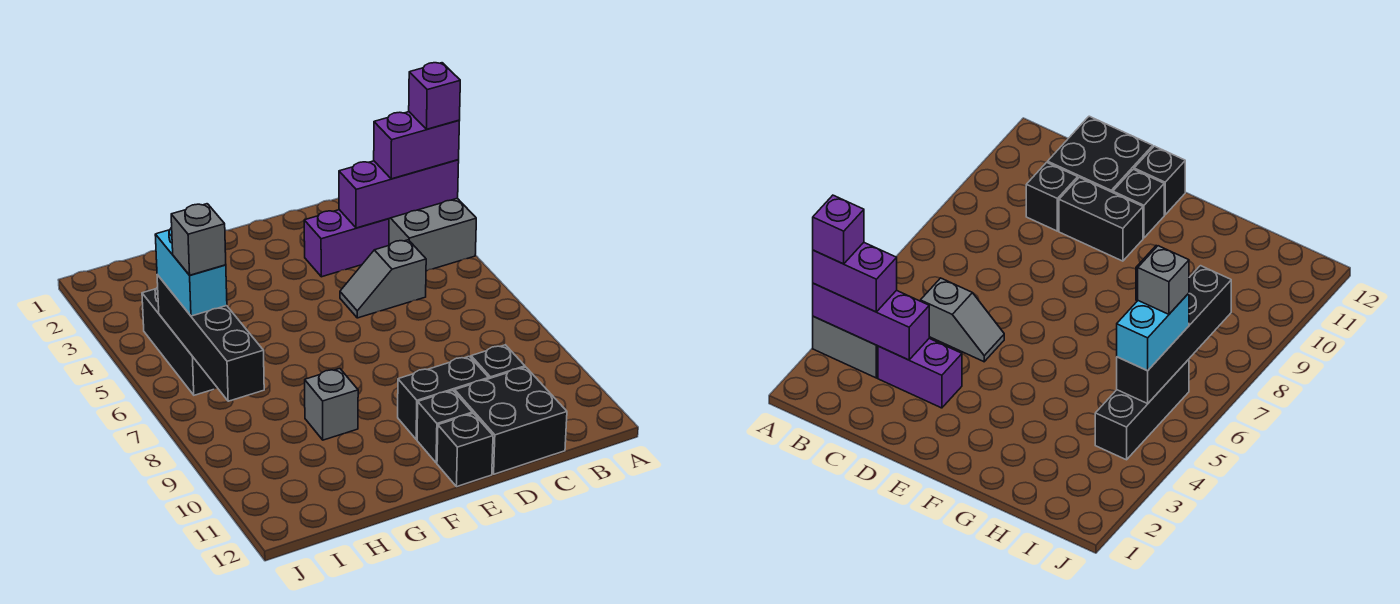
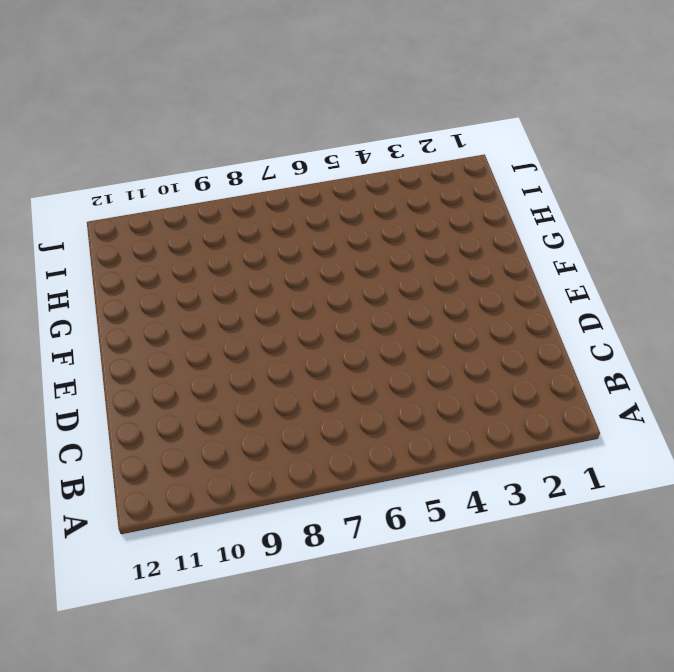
none -> grey 2x2 brick [389,198,476,271]
none -> purple 1x2 brick [304,210,389,277]
none -> grey 1x2 slope [340,240,426,318]

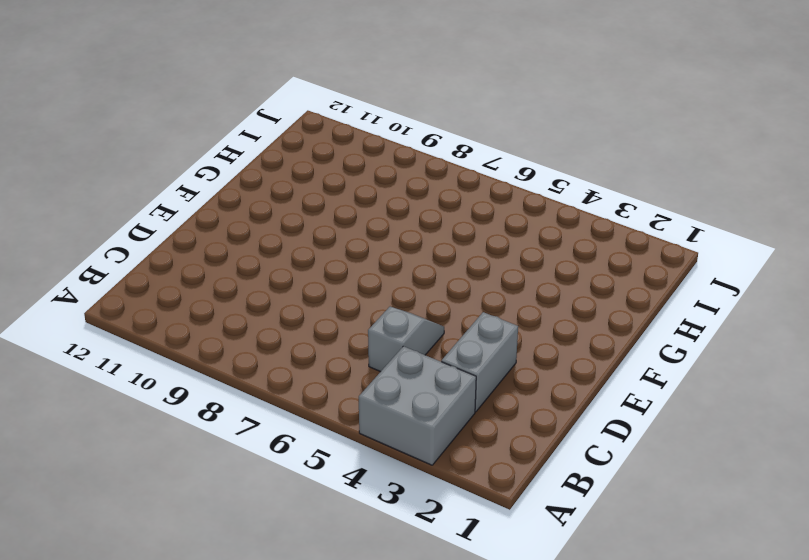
grey 1x2 brick [441,312,518,412] -> purple 1x2 brick [304,210,389,277]
none -> black 1x1 brick [471,345,525,379]
none -> black 2x2 brick [455,367,567,474]
none -> black 1x2 brick [398,356,489,439]

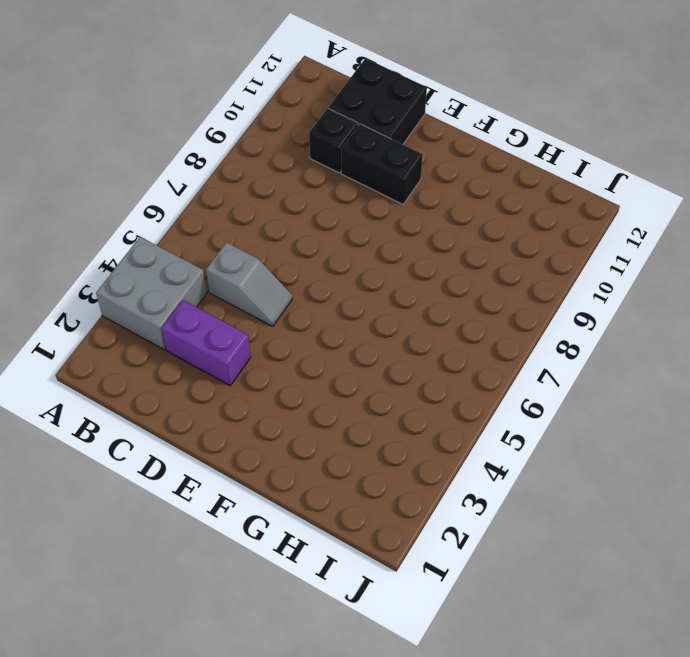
none -> black 1x1 brick [417,390,472,463]
none -> black 1x1 brick [437,413,493,487]
none -> grey 1x1 brick [305,369,358,440]

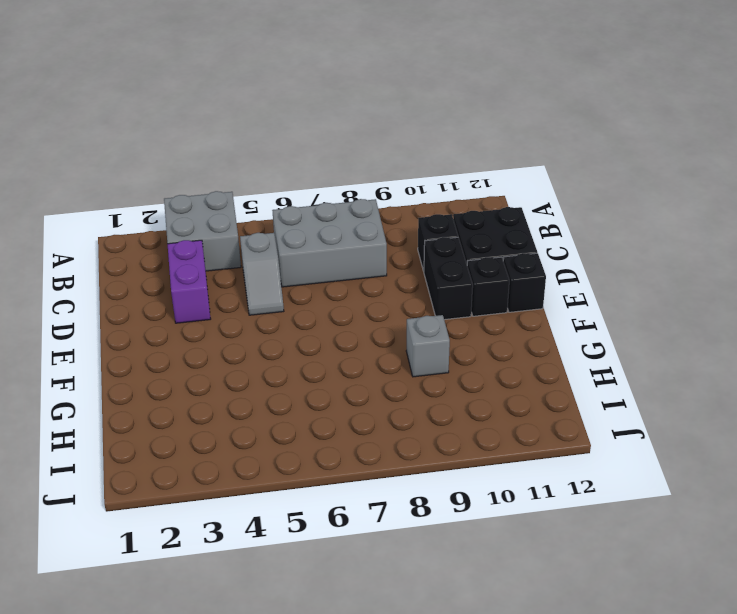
grey 2x3 brick [272,199,387,287] -> none
none -> black 1x3 brick [142,287,217,395]
none -> purple 1x3 brick [339,160,459,228]
none -> black 1x4 brick [157,275,264,401]

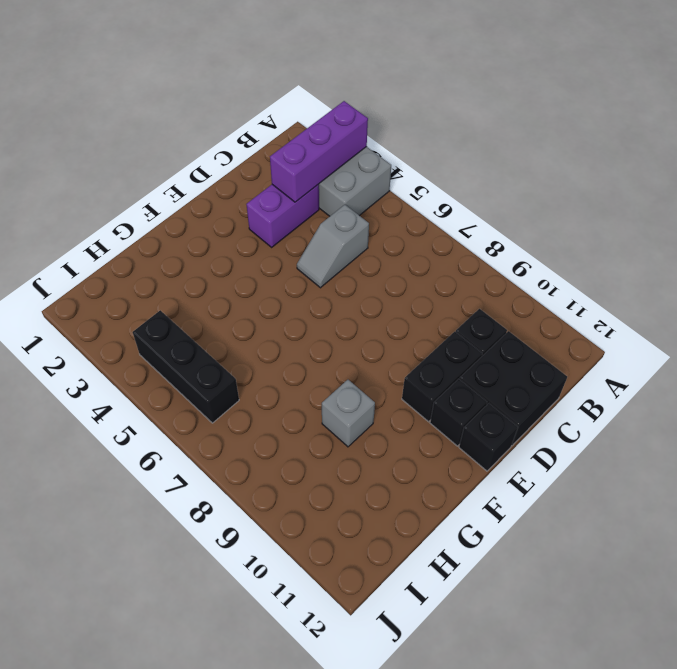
none -> black 1x4 brick [157,275,264,401]
none -> purple 1x2 brick [374,112,459,179]
none -> cyan 1x2 brick [155,228,227,316]

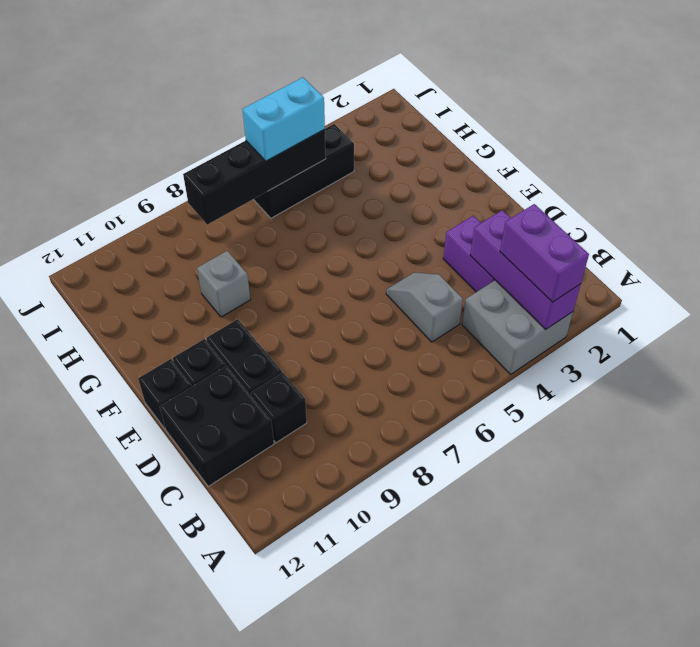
none -> purple 1x1 brick [409,63,460,129]
none -> grey 1x1 brick [171,204,226,275]

